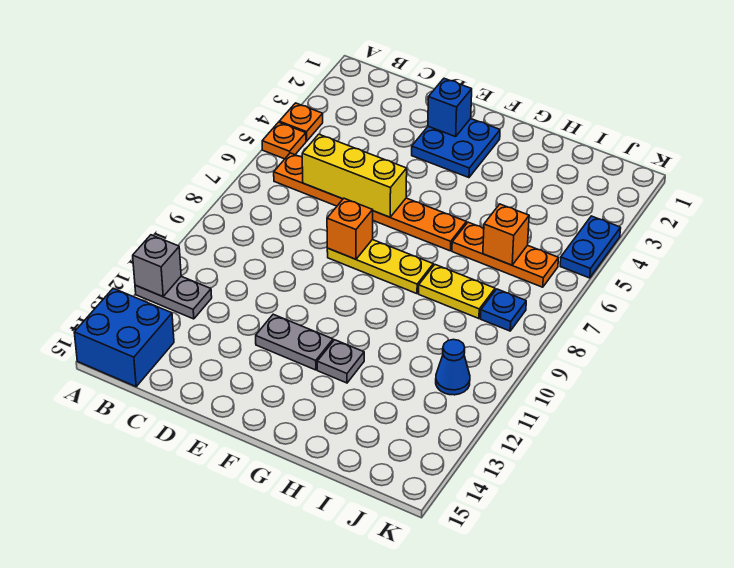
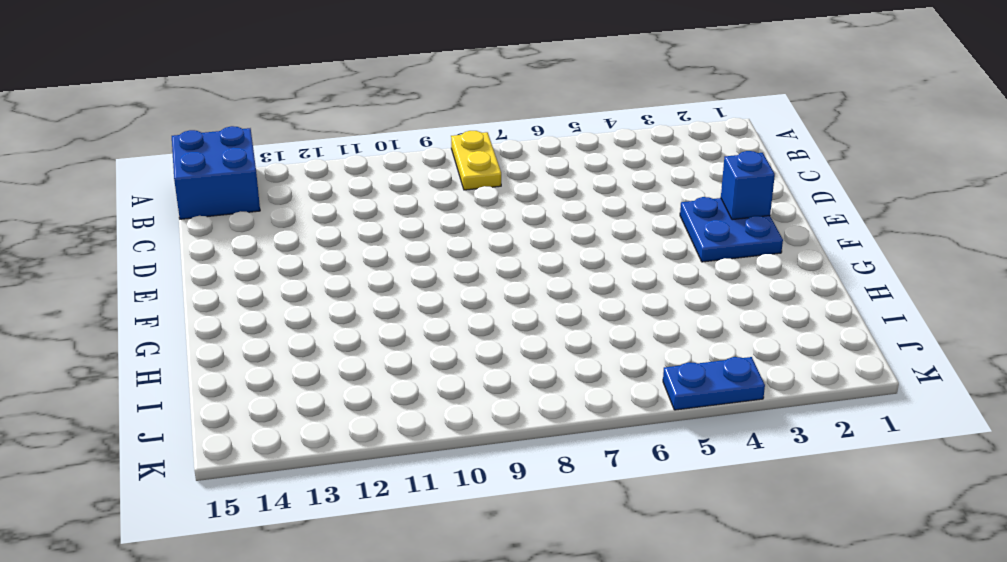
yellow 1x2 plate [451,131,501,190] -> yellow 1x2 plate moved to [419,265,495,319]
none -> orange 1x1 plate [279,103,323,141]
none -> orange 1x1 plate [262,122,306,159]
none -> grey 1x2 plate [135,276,212,319]

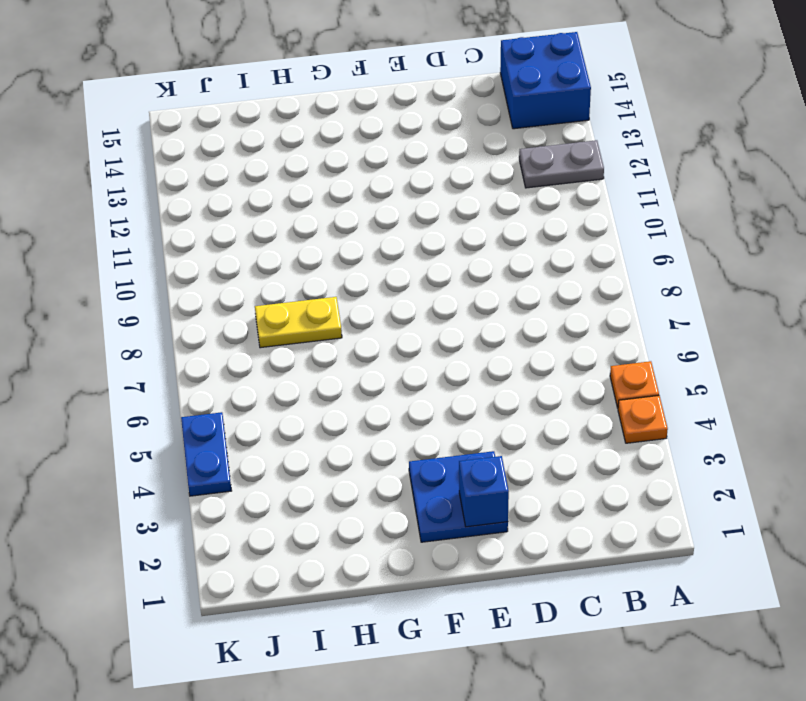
none -> orange 1x6 plate [274,153,466,251]
none -> yellow 1x3 plate [327,240,433,294]
none -> grey 1x2 plate [256,314,333,370]

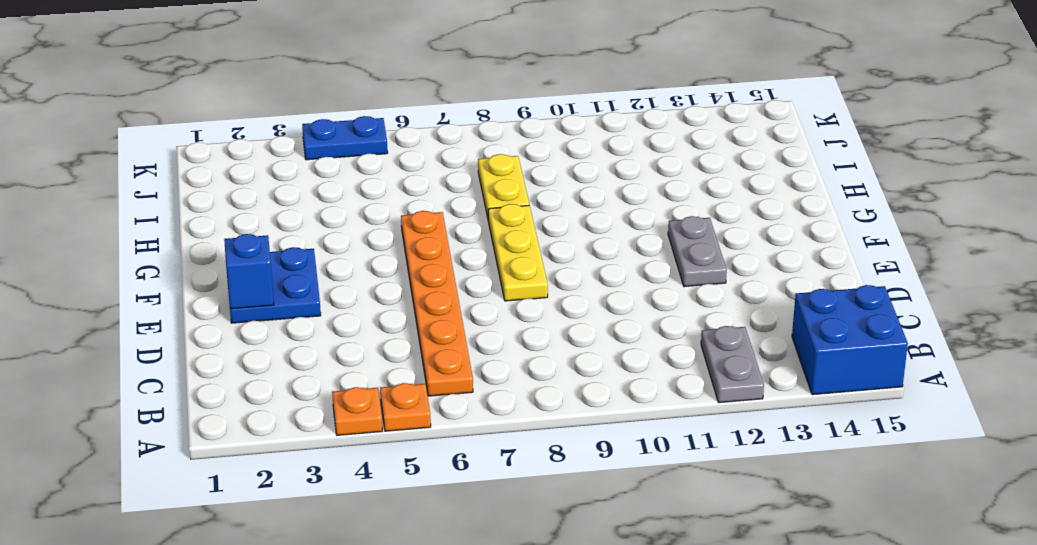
none -> grey 1x1 plate [317,340,364,383]
none -> orange 1x3 plate [452,222,558,287]
none -> blue 1x1 plate [480,289,526,331]

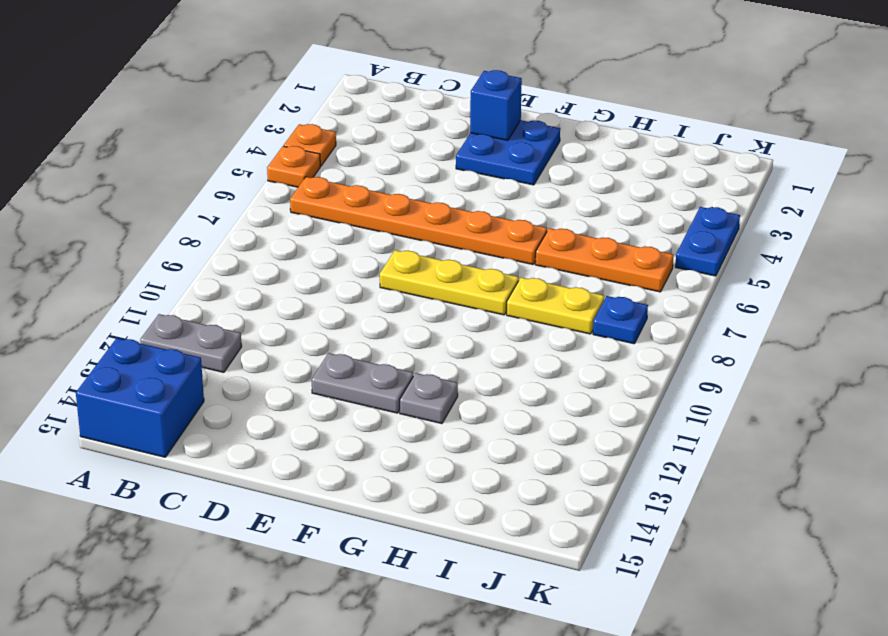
none -> blue 1x1 cone [436,340,470,395]
none -> grey 1x1 brick [133,235,181,297]
none -> yellow 1x3 brick [302,134,407,217]

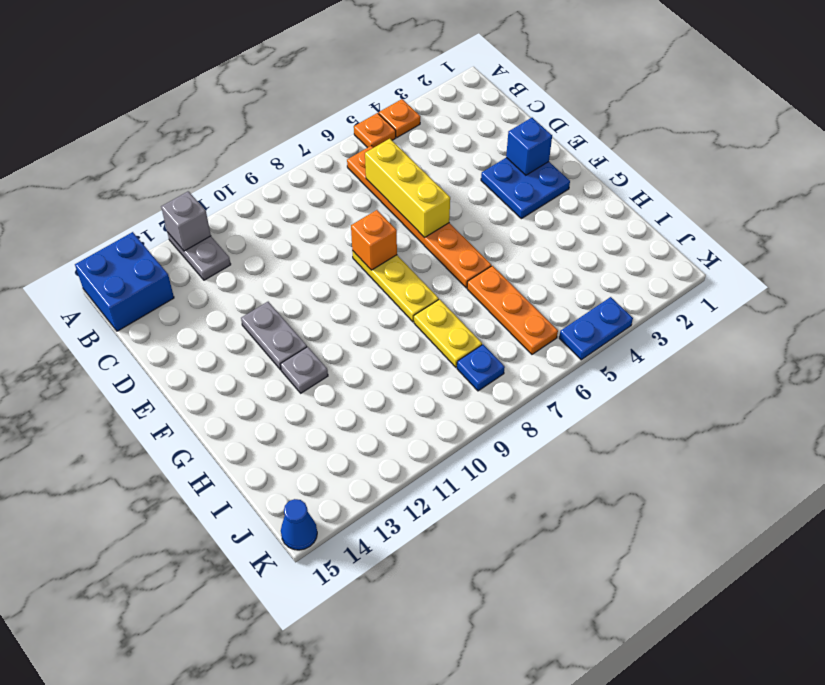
blue 1x1 cone [281,499,317,550] -> blue 1x1 cone moved to [436,340,470,395]
none -> orange 1x1 brick [483,204,529,265]

